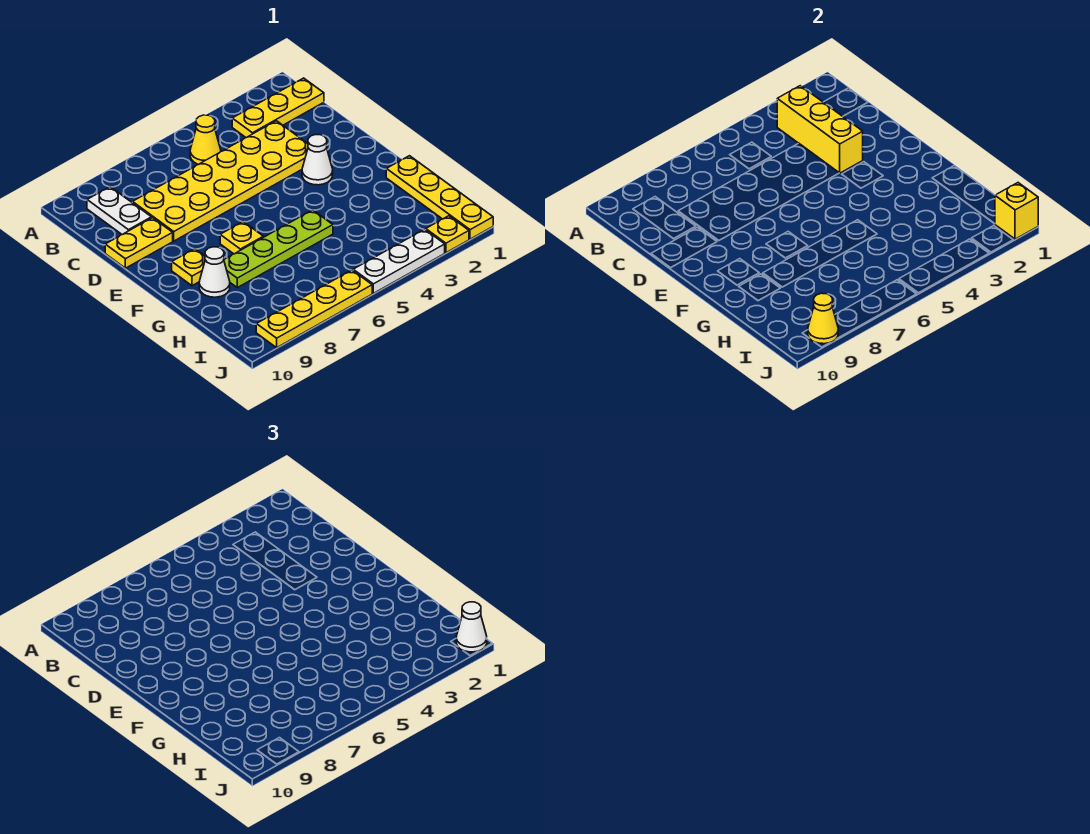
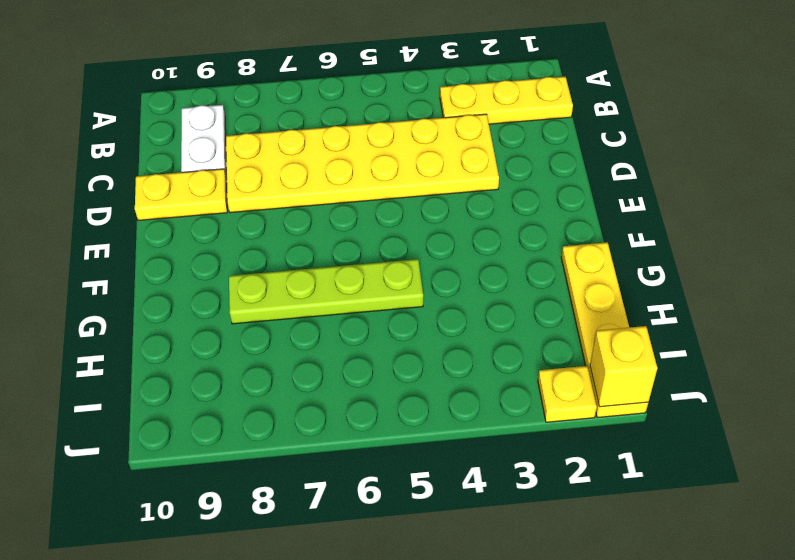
none -> yellow 1x1 cone [190,115,221,164]
none -> white 1x1 cone [302,135,333,185]
none -> yellow 1x1 plate [220,222,263,254]

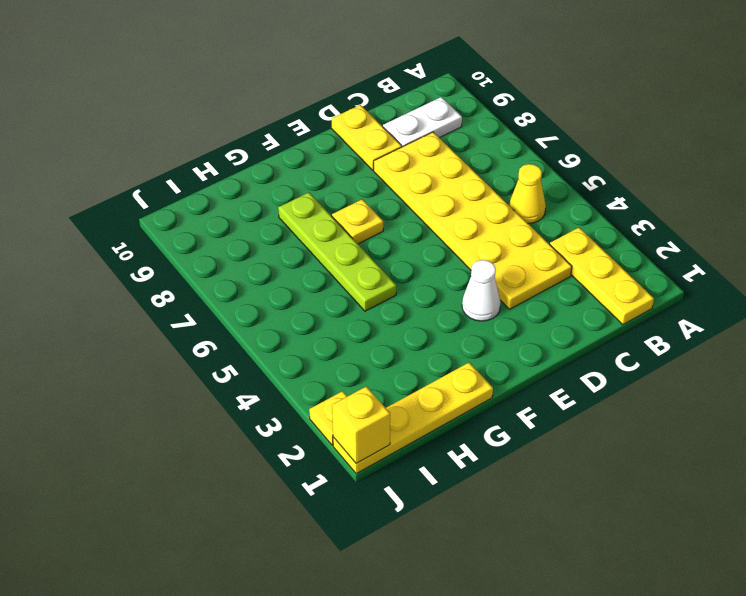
none -> yellow 1x1 plate [172,249,205,286]
none -> white 1x1 cone [199,247,230,297]
none -> white 1x3 plate [353,229,445,293]

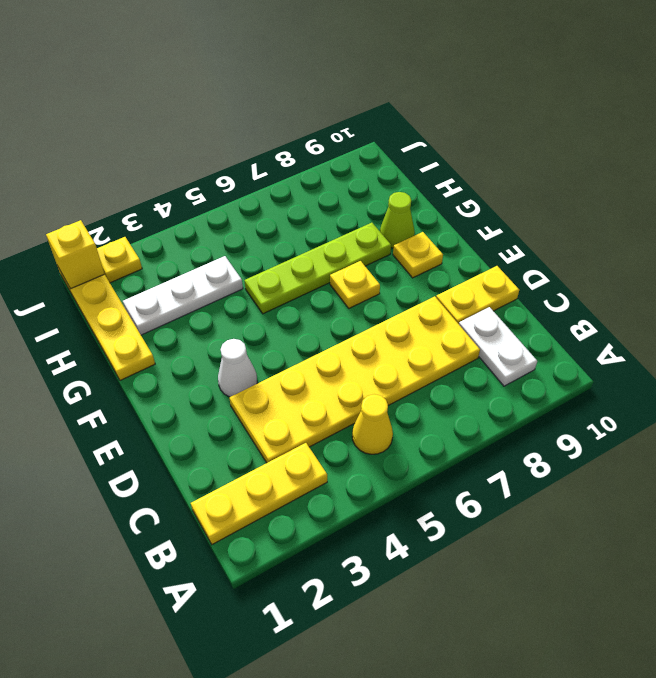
lime 1x1 cone [380,192,415,248] -> white 1x1 cone [199,247,230,297]
white 1x3 plate [123,256,243,335] -> white 1x3 plate moved to [353,229,445,293]
none -> yellow 1x4 plate [256,270,372,348]
none -> yellow 1x3 brick [777,86,863,173]
none -> yellow 1x1 cone [808,293,838,344]

